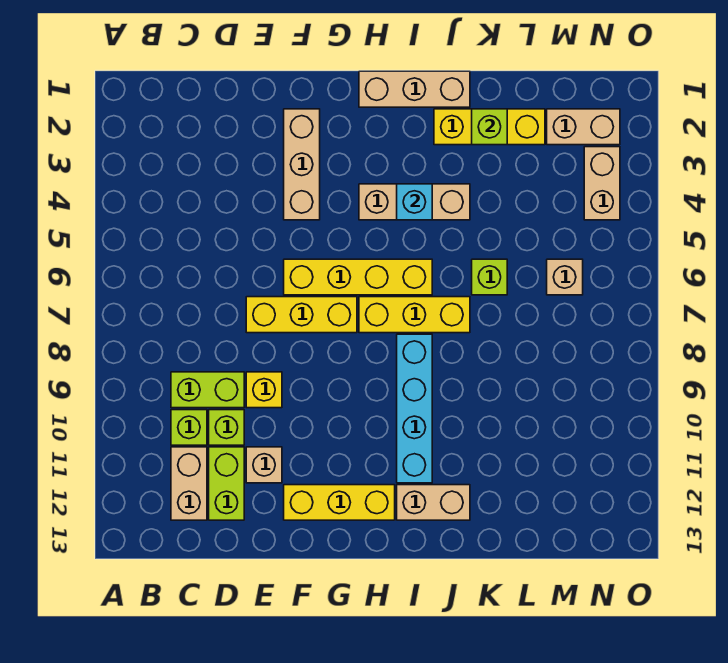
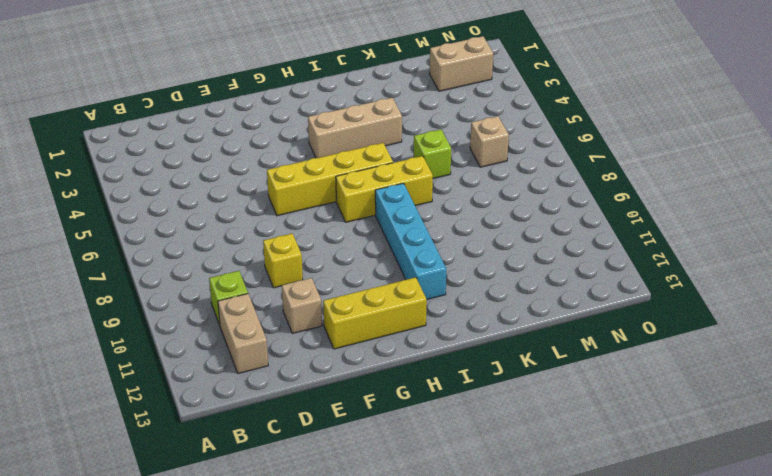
none -> lime 1x2 brick [171,372,244,408]
none -> lime 1x1 brick [209,410,244,445]
none -> lime 1x2 brick [209,447,244,520]

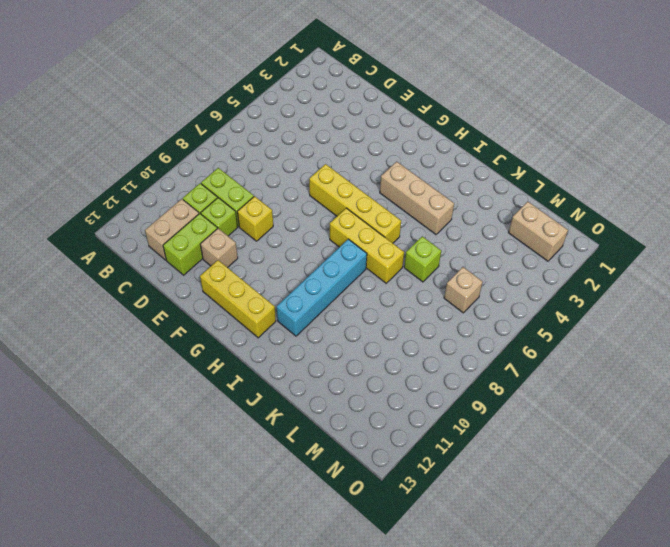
none -> yellow 1x3 brick [246,297,357,333]
none -> tan 1x3 brick [284,109,320,220]
none -> tan 1x3 brick [359,71,470,107]

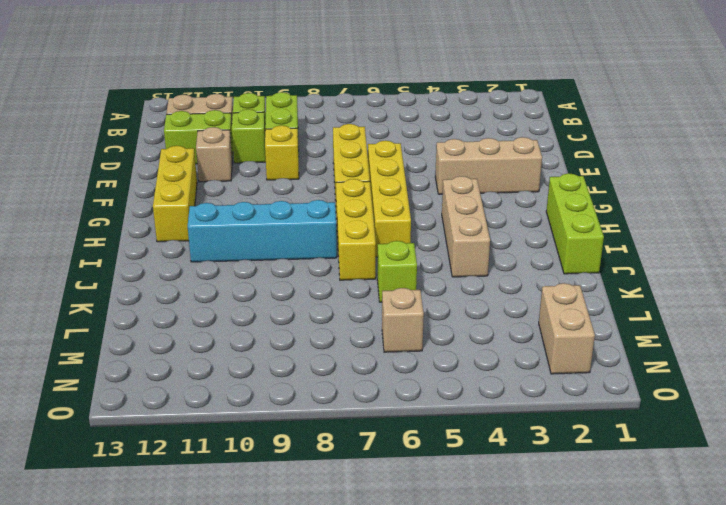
lime 1x3 brick [546,173,604,274] -> tan 1x3 brick [359,71,470,107]
none -> tan 1x2 brick [397,485,470,520]
none -> yellow 1x3 brick [434,109,545,145]
none -> tan 1x2 brick [584,147,620,220]

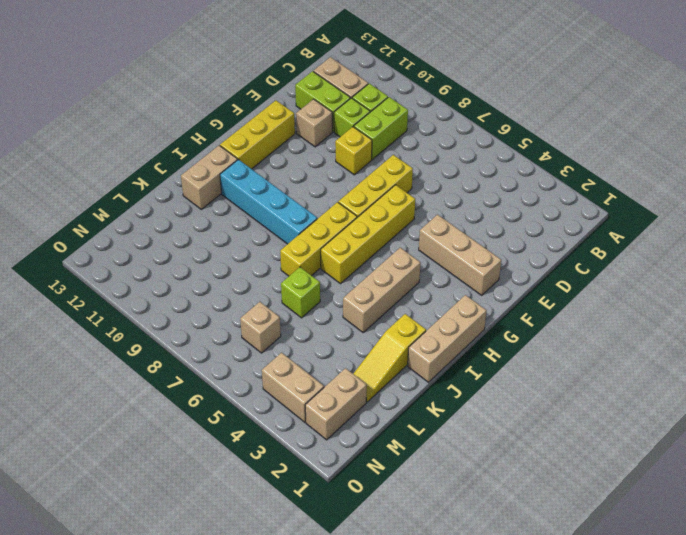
yellow 1x3 slope [353,314,426,402] -> yellow 1x3 brick [434,109,545,145]
none -> cyan 1x1 brick [397,184,432,220]
none -> lime 1x1 brick [472,109,507,145]

